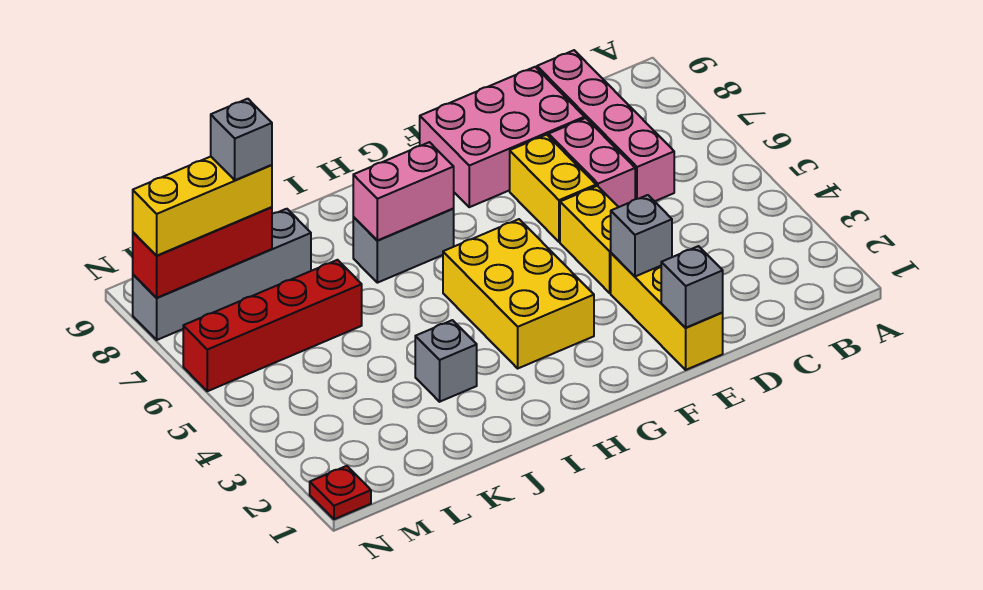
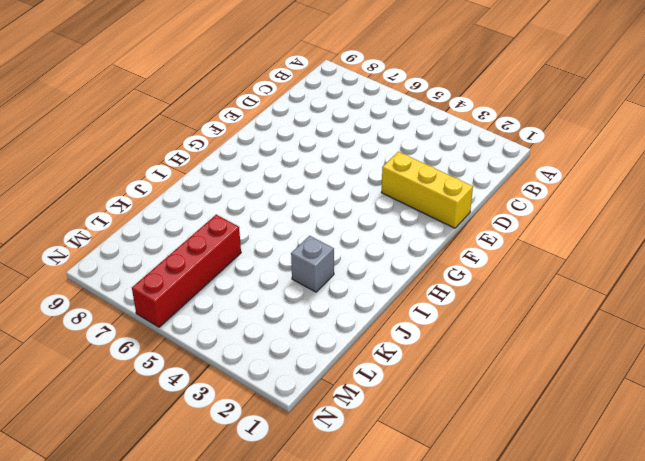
none -> pink 1x4 brick [537,50,674,201]
none -> pink 1x2 brick [549,118,635,207]
none -> pink 2x3 brick [420,67,585,207]

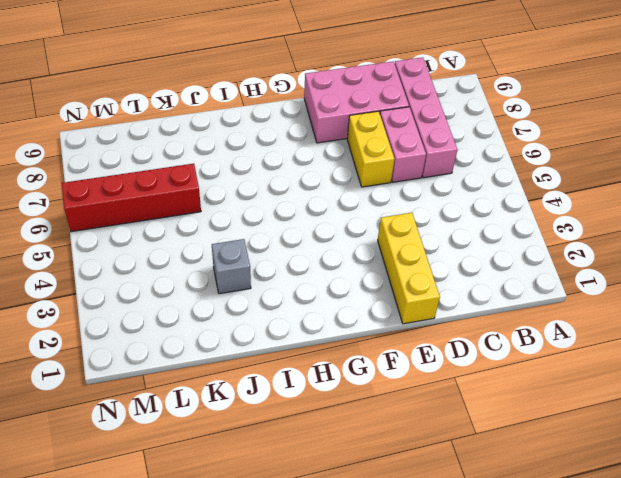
none -> yellow 1x2 brick [560,186,618,293]
none -> yellow 2x3 brick [443,219,594,368]
none -> grey 1x2 brick [353,209,454,283]

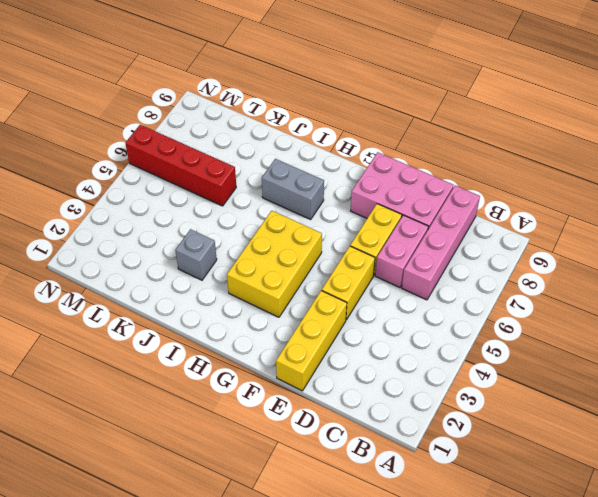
none -> grey 1x4 brick [133,209,311,340]
none -> red 1x1 plate [310,466,371,519]
none -> grey 1x1 brick [661,246,723,328]

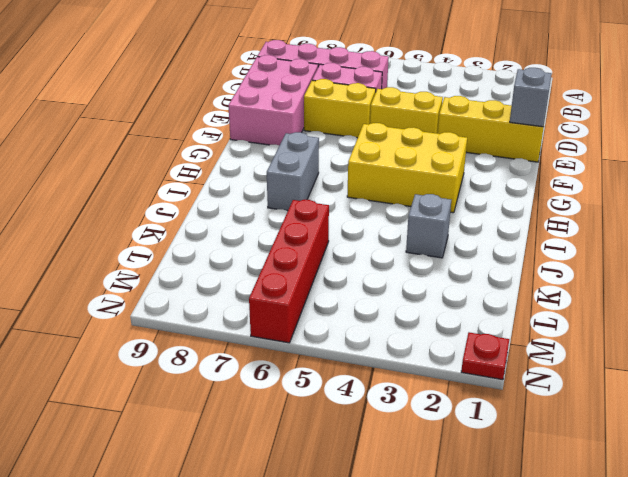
none -> grey 1x4 brick [133,209,311,340]
none -> grey 1x1 brick [611,195,672,276]
none -> pink 1x2 brick [353,142,454,240]

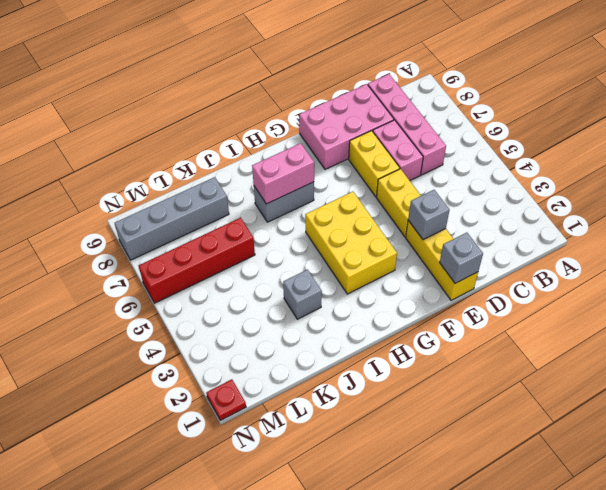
none -> red 1x3 brick [133,207,272,298]
none -> yellow 1x3 brick [133,157,272,256]
none -> grey 1x1 brick [211,99,272,180]

